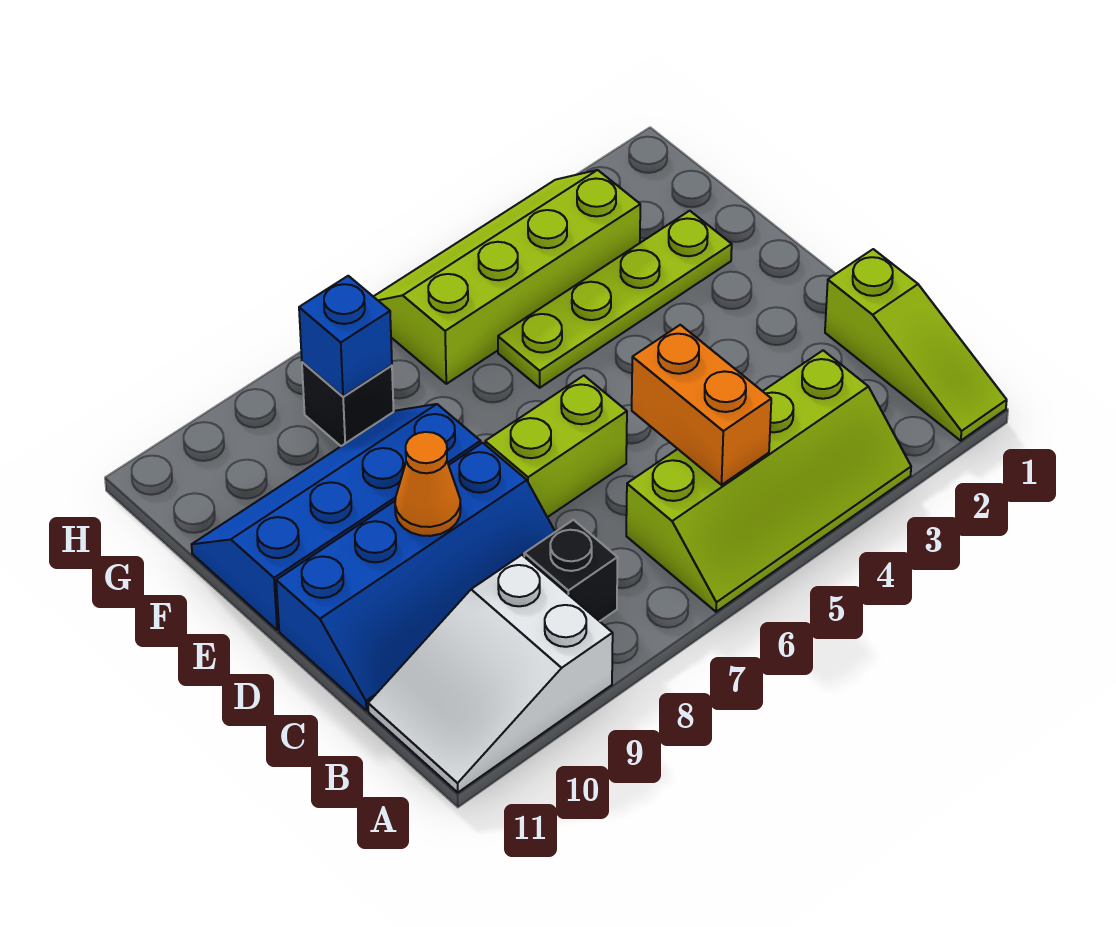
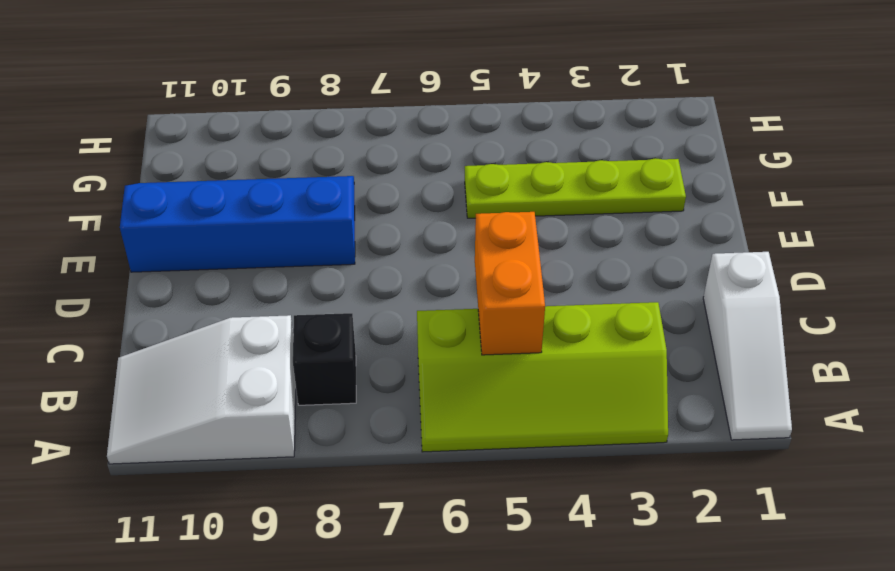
white 1x3 slope [703,252,792,440] -> lime 1x3 slope [825,249,1007,441]
none -> blue 2x4 slope [276,443,555,710]
none -> lime 1x2 brick [485,376,627,517]
none -> lime 2x4 slope [374,170,640,384]

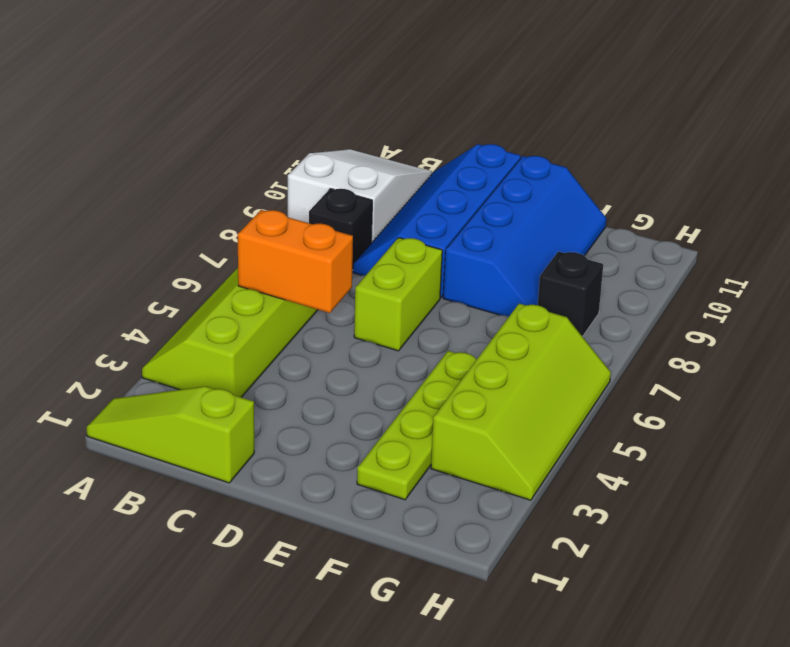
none -> orange 1x1 cone [395,432,461,536]
none -> blue 1x1 brick [299,276,392,397]

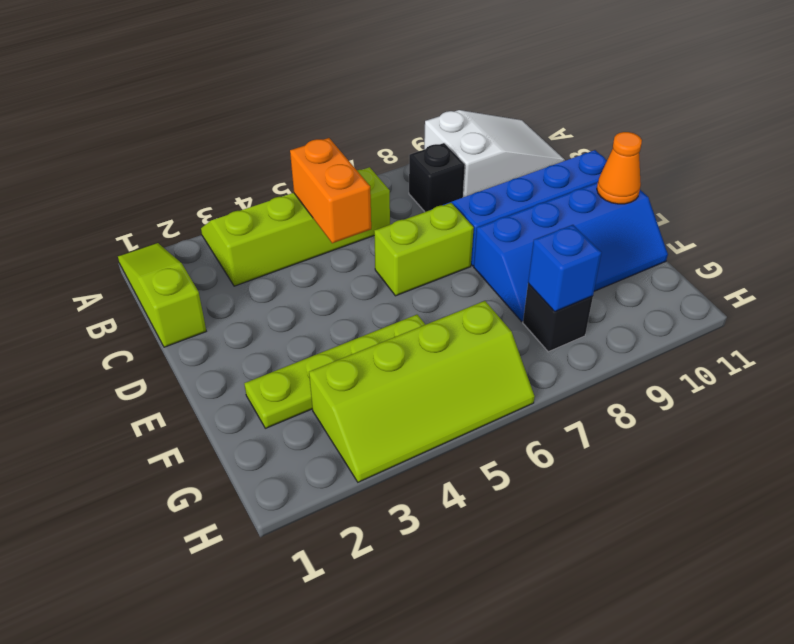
orange 1x1 cone [597,132,642,204] -> orange 1x1 cone moved to [395,432,461,536]

